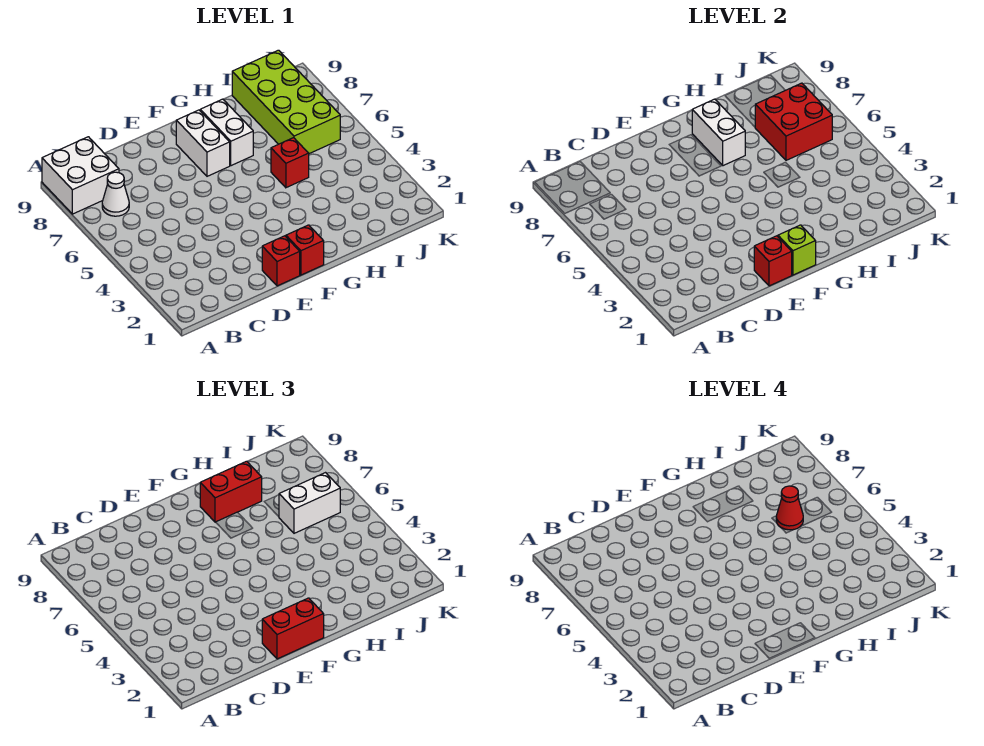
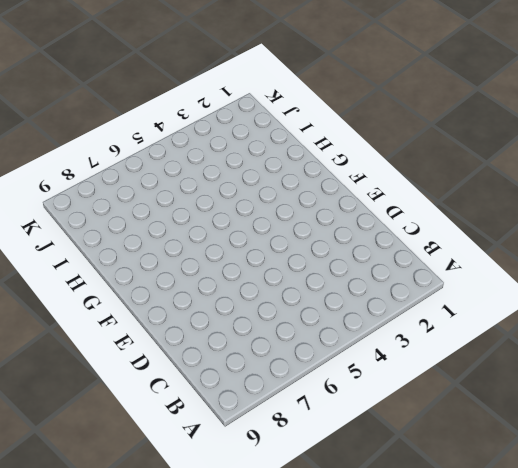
none -> white 2x2 brick [42,137,119,214]
none -> white 1x1 cone [102,172,129,216]
none -> red 1x1 brick [262,236,300,286]

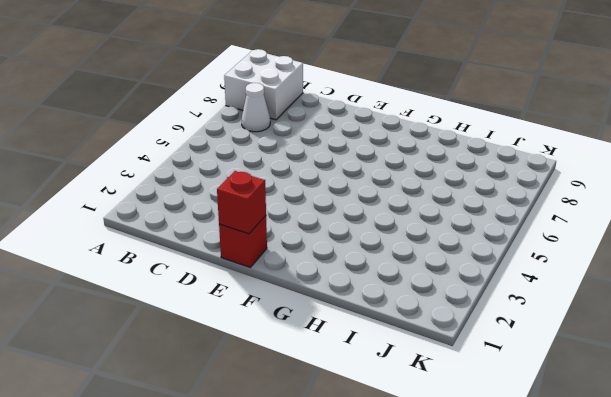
none -> red 1x1 brick [286,225,324,275]
none -> white 1x2 brick [176,110,230,176]
none -> white 1x2 brick [200,99,253,166]

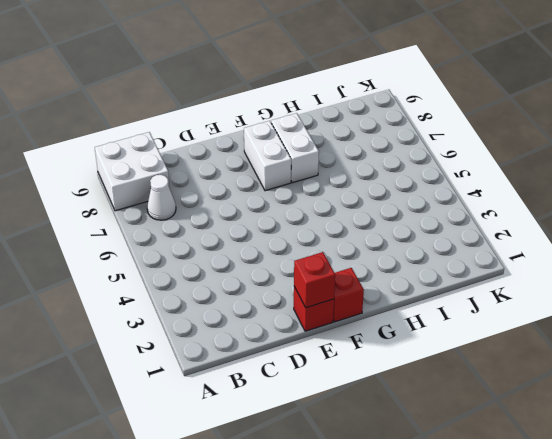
none -> red 1x1 brick [271,138,309,188]
none -> lime 2x4 brick [232,50,340,154]
none -> lime 1x1 brick [778,225,816,275]

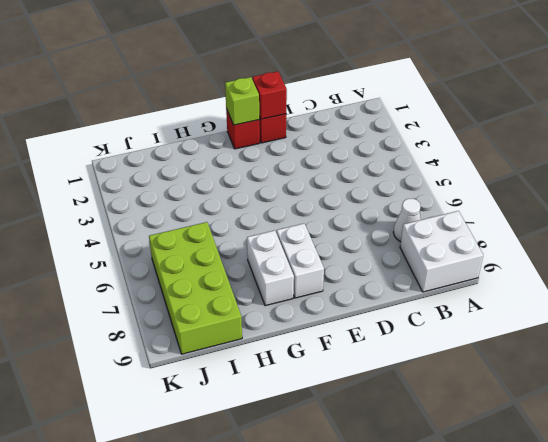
none -> red 1x1 brick [271,138,309,188]
none -> white 1x2 brick [692,99,745,166]
none -> red 2x2 brick [755,83,832,160]

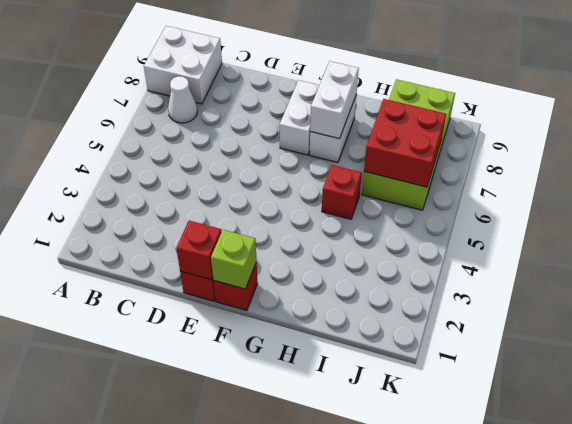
none -> red 1x2 brick [262,598,324,659]
none -> red 1x2 brick [200,461,262,522]
none -> white 1x2 brick [279,473,340,533]

